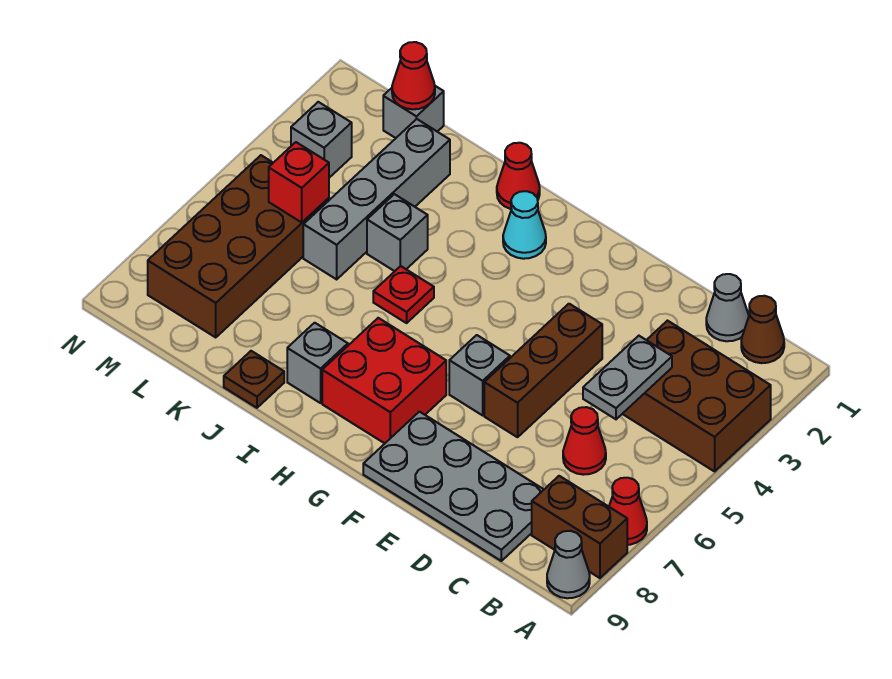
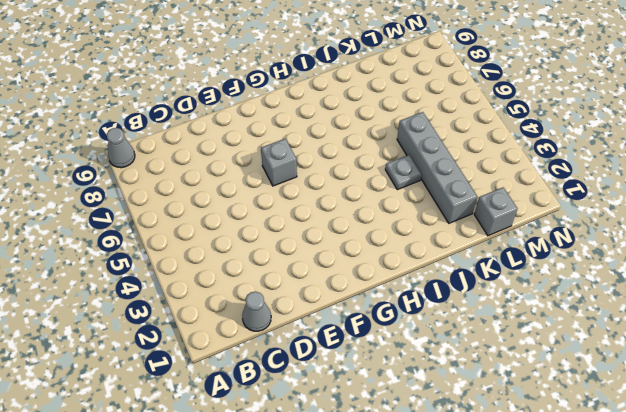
grey 1x1 plate [385,155,422,190] -> grey 1x1 brick [367,194,428,271]
none -> brown 2x3 brick [623,321,771,471]
none -> red 1x1 cone [609,478,647,545]
none -> brown 1x2 brick [532,476,627,578]

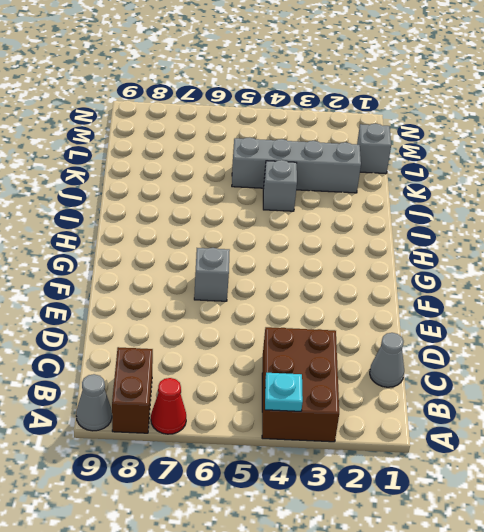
cyan 1x1 plate [265,373,303,411] -> none
none -> brown 1x1 cone [741,296,784,363]
none -> red 1x1 cone [563,407,606,475]
none -> grey 2x4 plate [363,412,544,561]

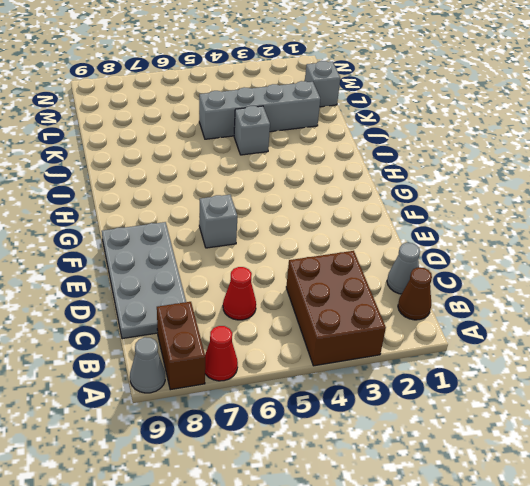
none -> brown 1x3 brick [484,304,602,437]
none -> red 2x2 brick [322,318,446,443]
none -> cyan 1x1 cone [503,191,546,259]

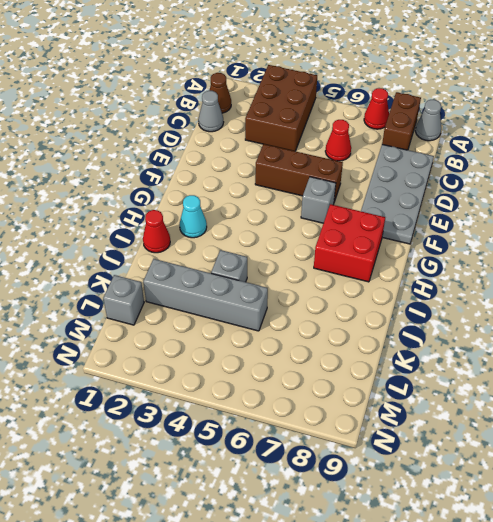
none -> red 1x1 plate [373,266,434,323]
none -> grey 1x1 brick [287,323,348,403]
none -> brown 1x1 plate [224,351,284,408]

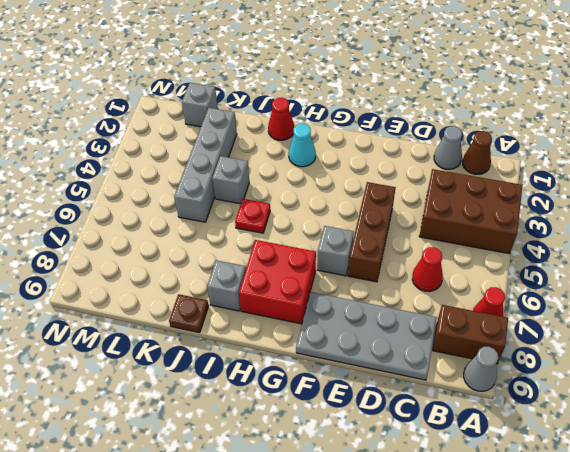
none -> brown 2x4 brick [148,155,329,337]
none -> grey 1x1 brick [291,102,352,178]
none -> grey 1x2 plate [583,336,672,419]

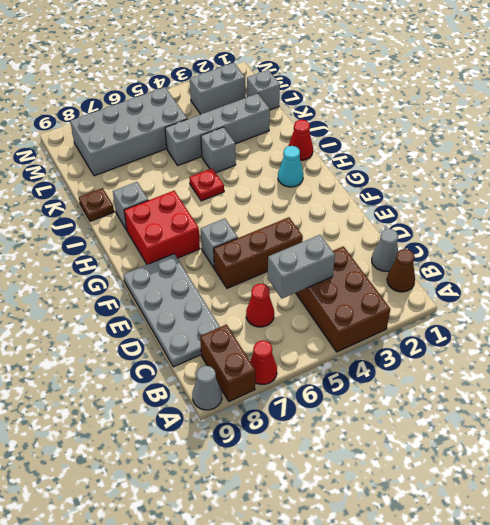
grey 1x2 brick [268,235,335,299] -> grey 1x2 plate [583,336,672,419]
grey 2x4 brick [70,87,187,176] -> brown 2x4 brick [148,155,329,337]
grey 1x2 brick [190,63,245,114] -> grey 1x1 brick [291,102,352,178]
none -> red 1x1 cone [392,42,435,109]
none -> red 1x1 brick [269,142,329,222]

